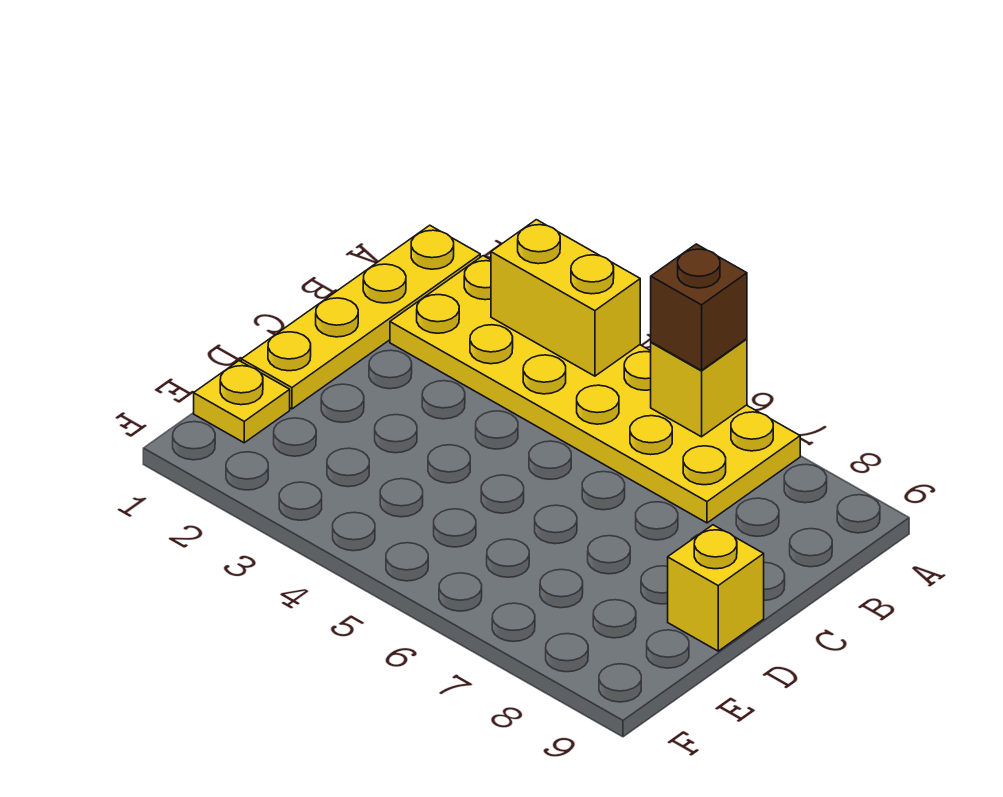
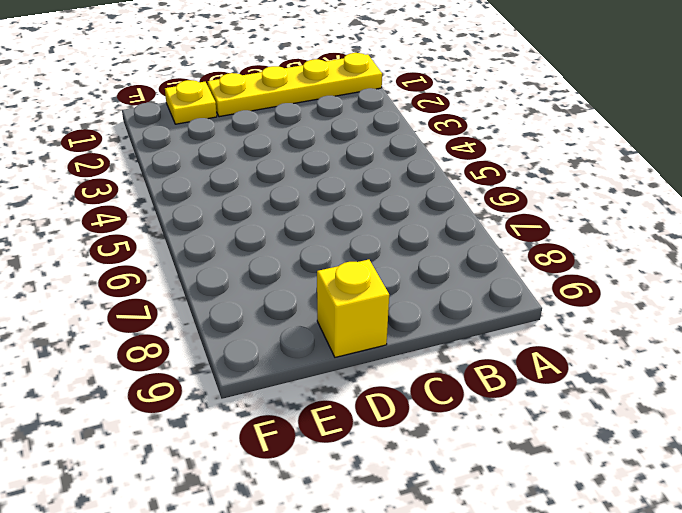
none -> yellow 2x6 plate [390,256,800,523]
none -> yellow 1x2 brick [491,220,640,376]

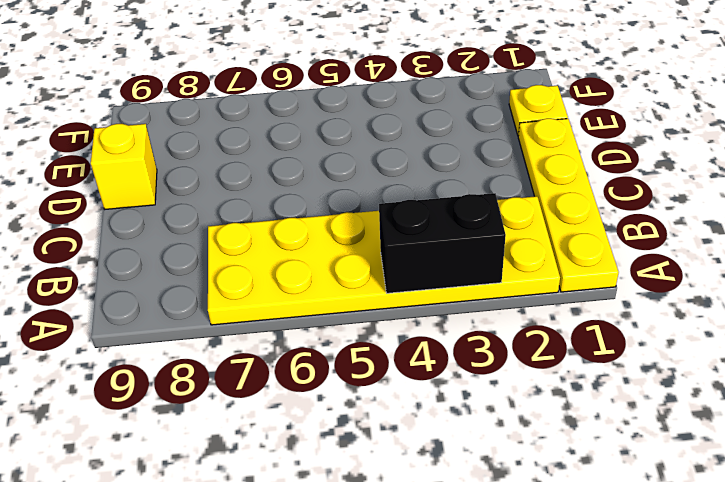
black 1x2 brick [379,193,506,293] -> yellow 1x2 brick [491,220,640,376]
none -> yellow 1x1 brick [651,339,747,437]
none -> brown 1x1 brick [651,244,747,370]

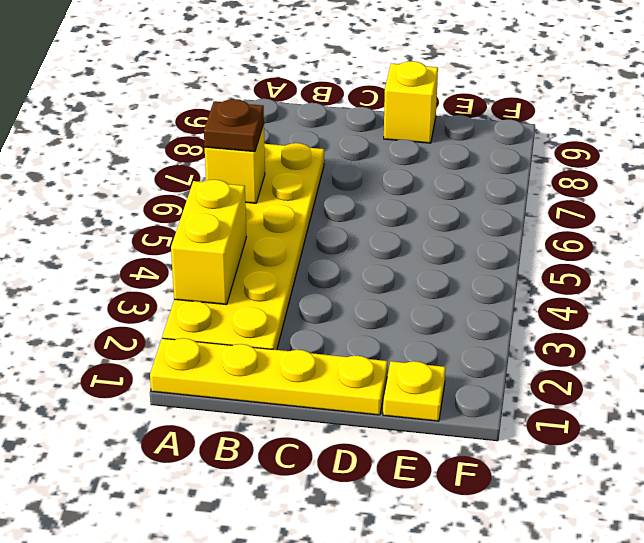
brown 1x1 plate [204,99,264,152] -> brown 1x1 brick [651,244,747,370]

